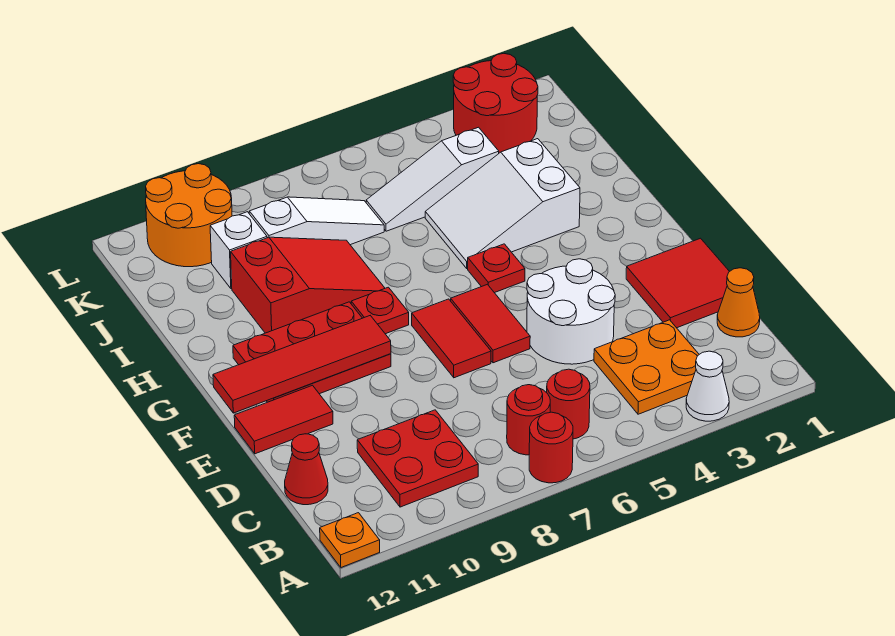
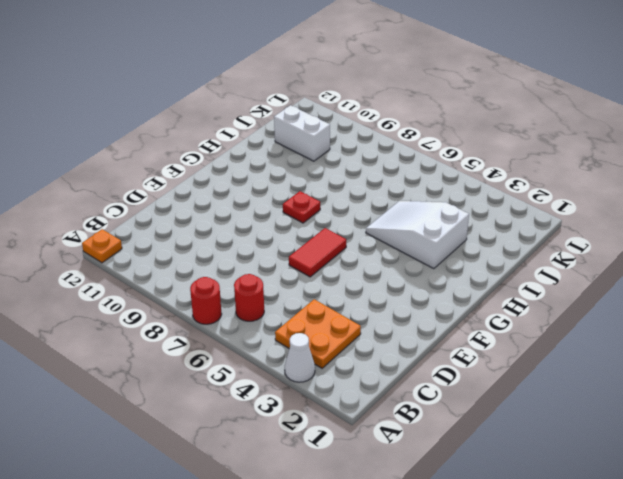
white 1x2 brick [274,105,330,161] -> white 1x1 brick [210,212,267,289]
none -> red 1x1 round brick [507,385,550,455]
none -> red 2x2 plate [357,410,478,507]
none -> orange 1x1 cone [717,268,760,337]

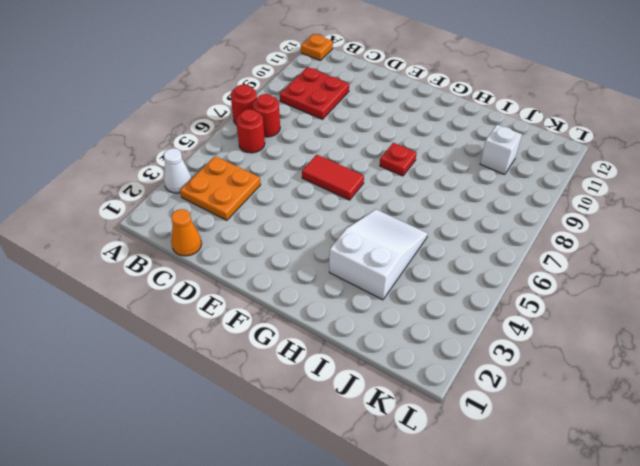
none -> red 1x1 cone [285,434,328,505]
none -> red 2x2 tile [626,238,730,328]
none -> white 2x2 round brick [527,259,615,364]

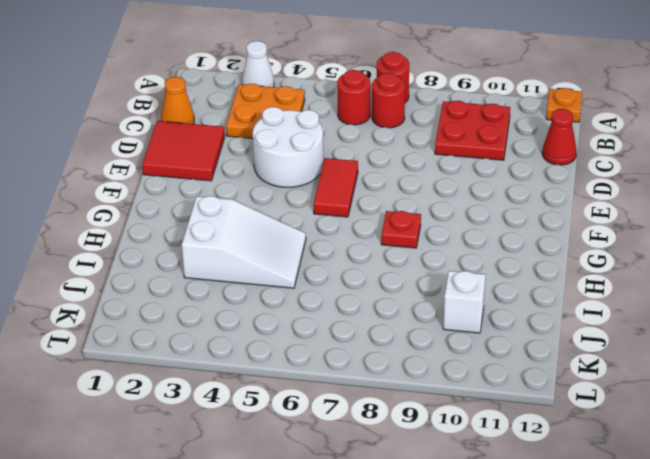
none -> red 1x2 tile [412,299,491,378]
none -> red 1x2 tile [234,385,333,454]
none -> red 2x3 plate [233,302,391,402]

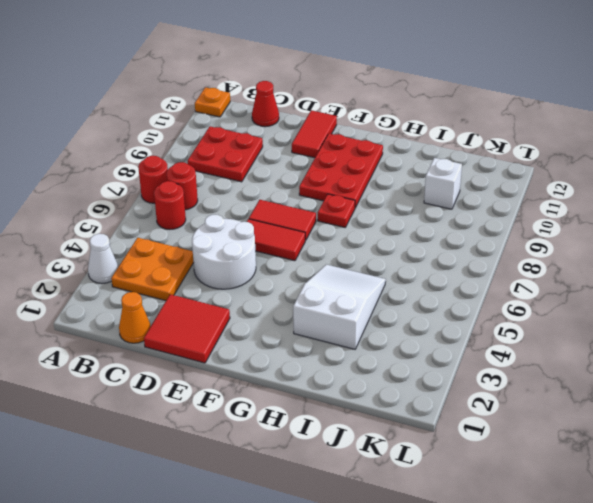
none -> red 1x1 plate [468,244,525,293]
none -> red 2x3 slope [231,237,385,333]
none -> white 1x3 slope [366,127,499,231]

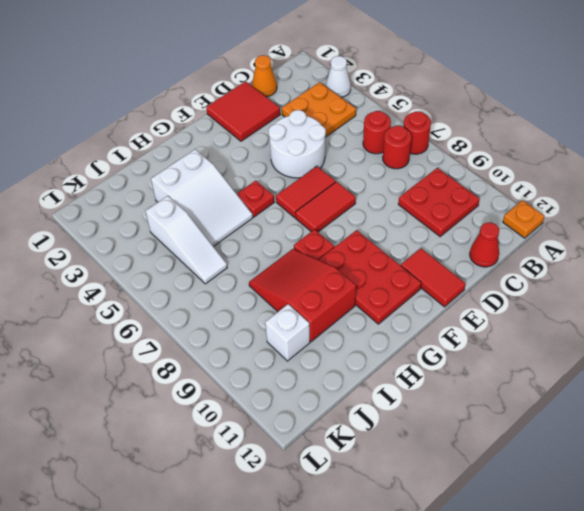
none -> white 1x3 slope [249,197,384,245]
none -> red 2x2 round brick [453,54,538,153]
none -> orange 2x2 round brick [146,164,232,267]

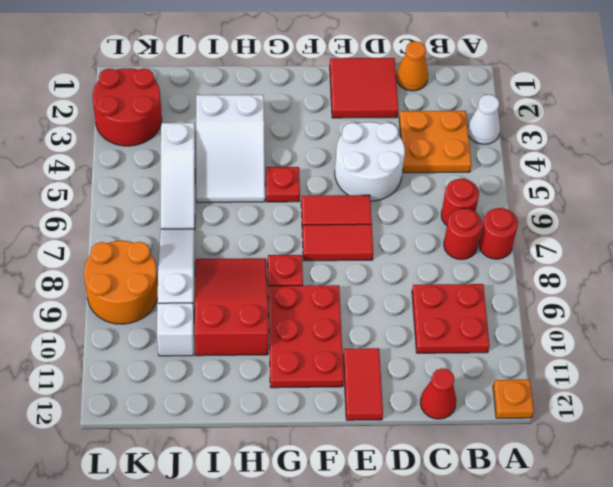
orange 2x2 round brick [84,241,158,324] -> orange 2x2 round brick moved to [146,164,232,267]
none -> red 1x4 tile [213,316,391,413]

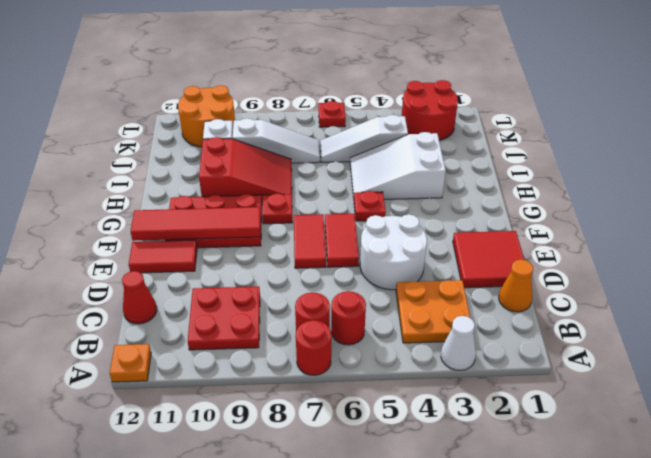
red 1x1 plate [318,101,346,127] -> none

